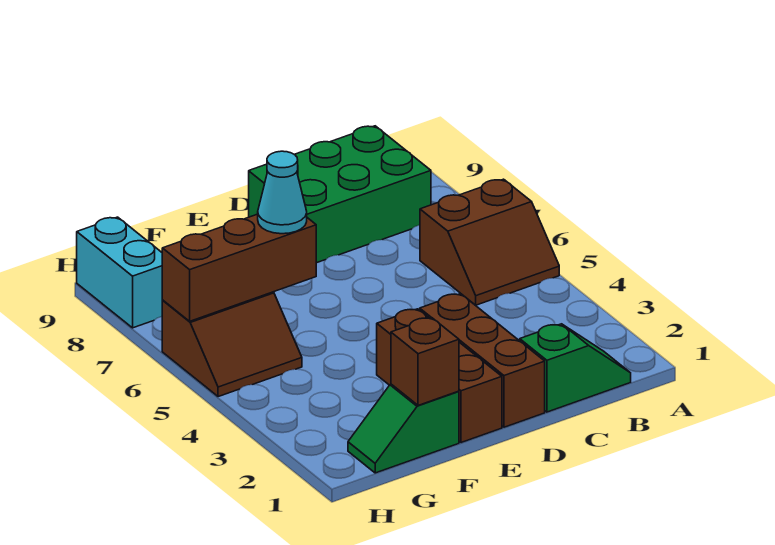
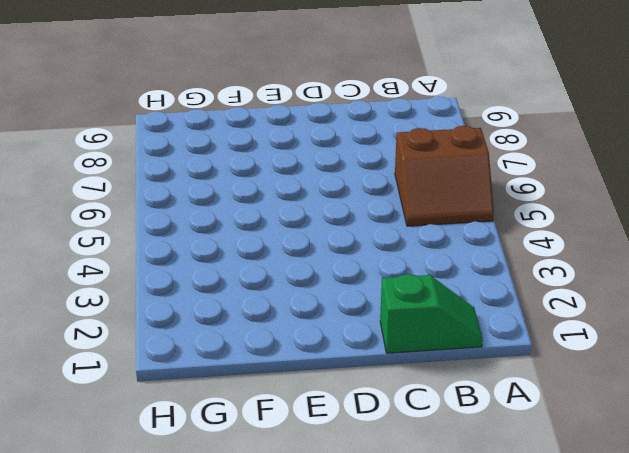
none -> green 2x3 brick [249,126,431,263]
none -> brown 1x3 brick [420,294,545,427]

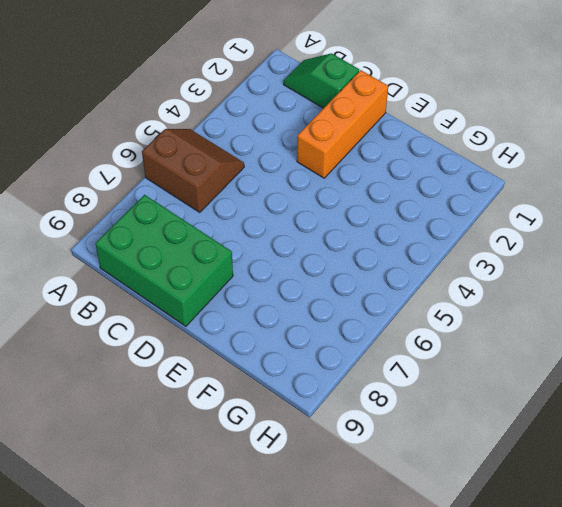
orange 1x3 brick [297,70,388,178] -> brown 1x3 brick [420,294,545,427]
none -> brown 1x3 brick [377,309,502,443]
none -> green 1x2 slope [348,384,459,473]

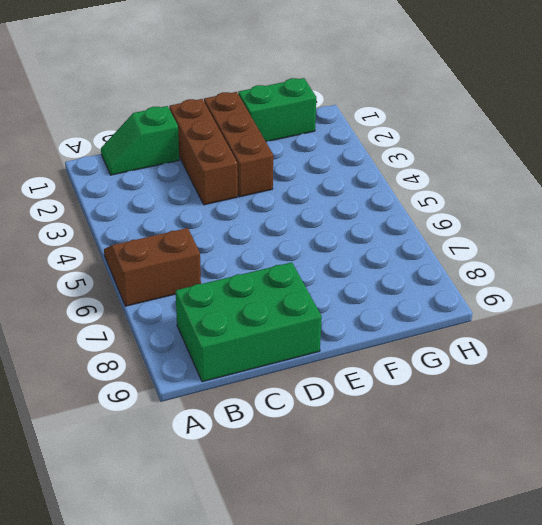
green 1x2 brick [238,78,316,142] -> green 1x2 slope [348,384,459,473]
none -> brown 2x2 slope [162,292,302,397]
none -> cyan 1x2 brick [77,217,163,328]

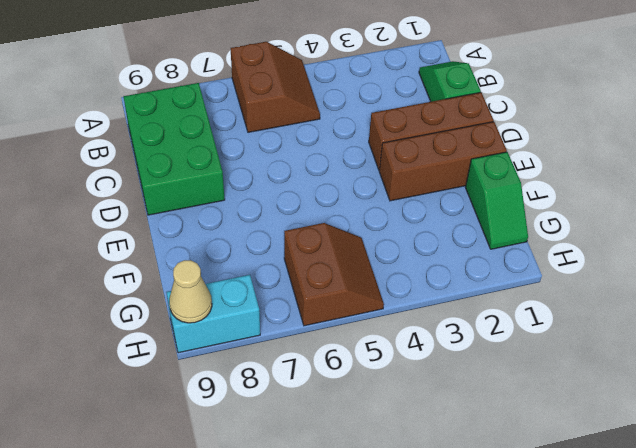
tan 1x1 cone [169,260,212,323] -> none
none -> brown 1x1 brick [391,318,459,405]
none -> brown 1x3 brick [162,214,316,321]

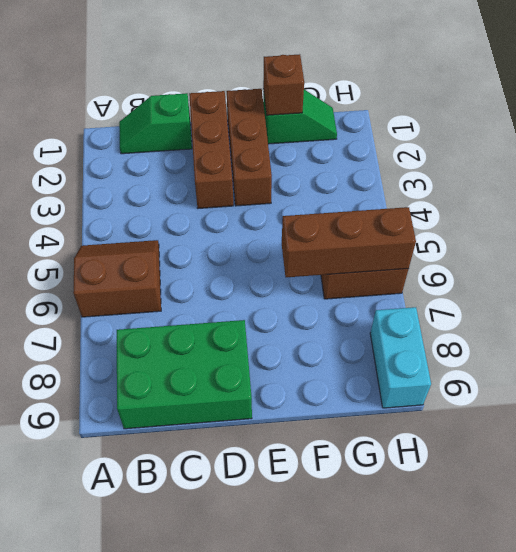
none -> cyan 1x1 cone [258,151,307,234]

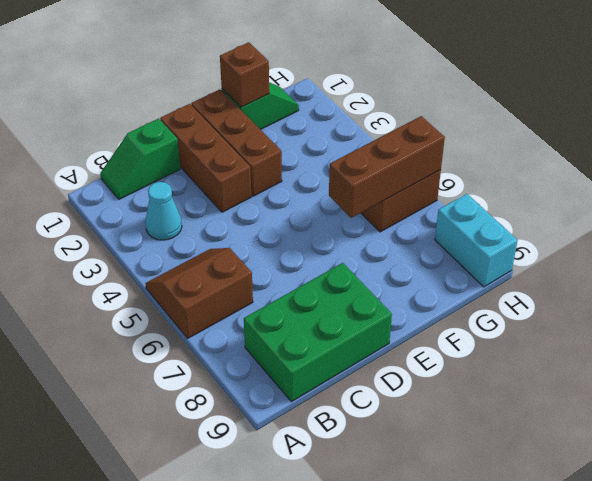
cyan 1x1 cone [145,182,182,240] -> cyan 1x1 cone moved to [258,151,307,234]

